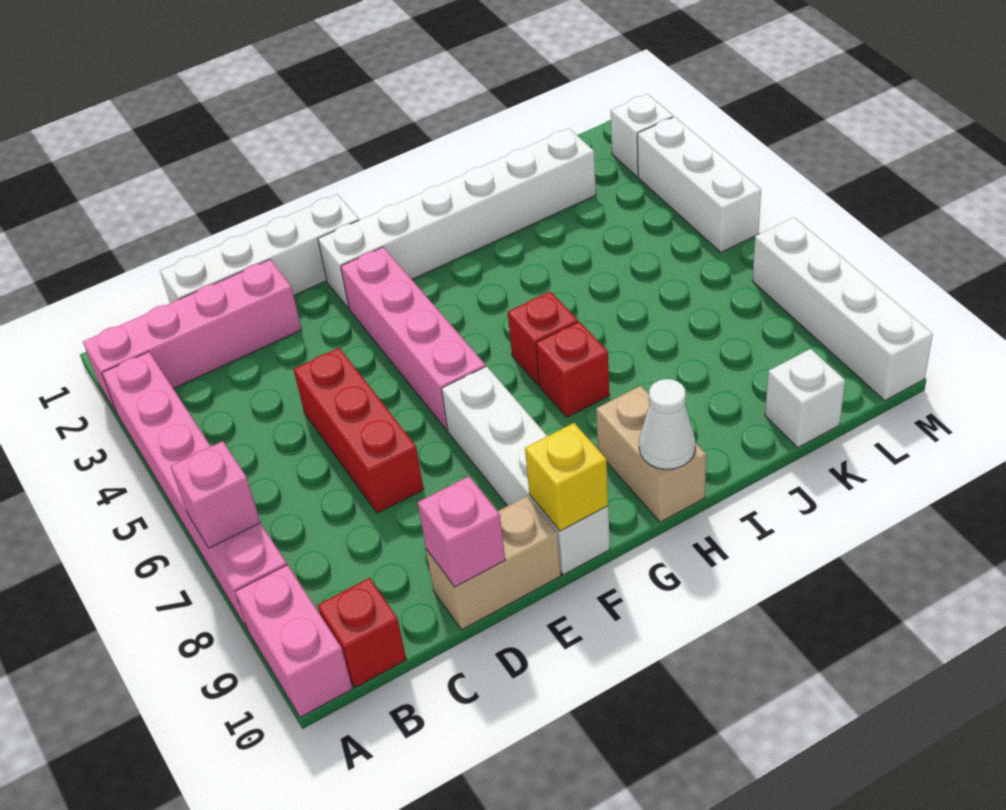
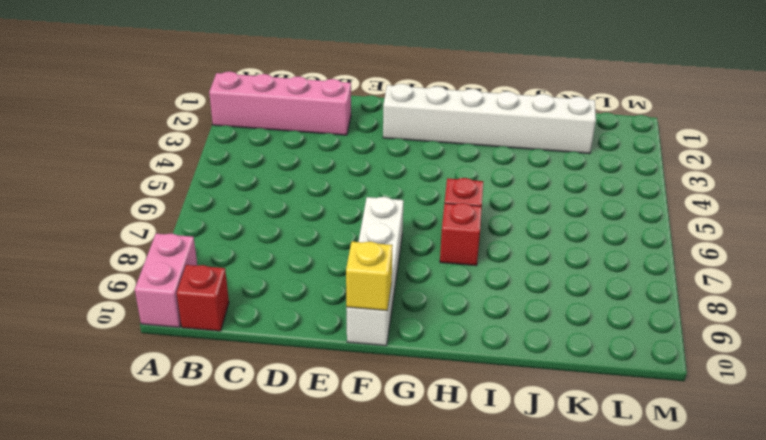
none -> pink 1x6 brick [102,352,287,630]
none -> white 1x4 brick [160,194,359,303]
none -> red 1x3 brick [294,348,424,513]

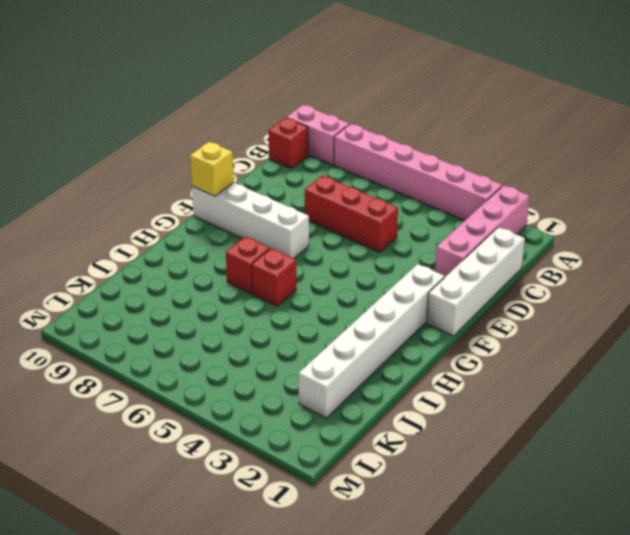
none -> tan 1x2 brick [426,496,561,630]
none -> pink 1x4 brick [341,247,486,430]
none -> tan 1x2 brick [596,386,706,522]

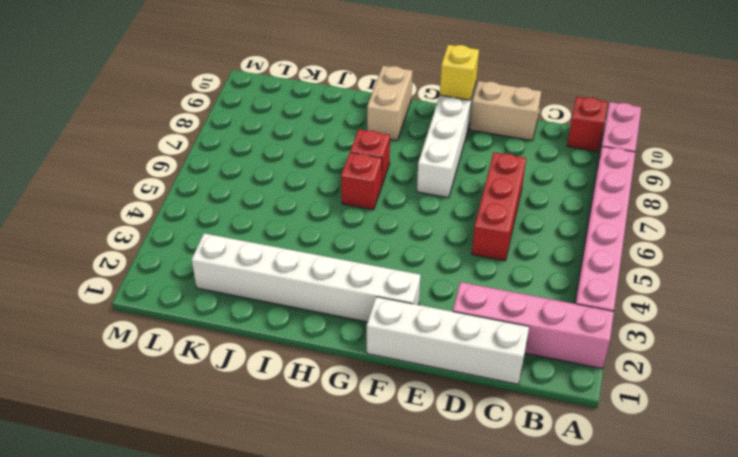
none -> pink 1x4 brick [341,247,486,430]
none -> white 1x1 brick [765,349,845,448]
none -> white 1x1 brick [611,94,673,176]

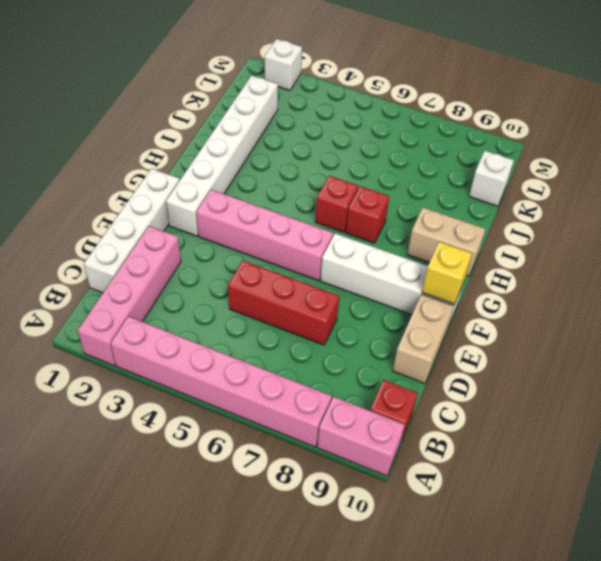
none -> white 1x3 brick [637,117,761,252]
none -> white 1x4 brick [752,217,933,400]
none -> pink 1x1 brick [170,441,260,548]

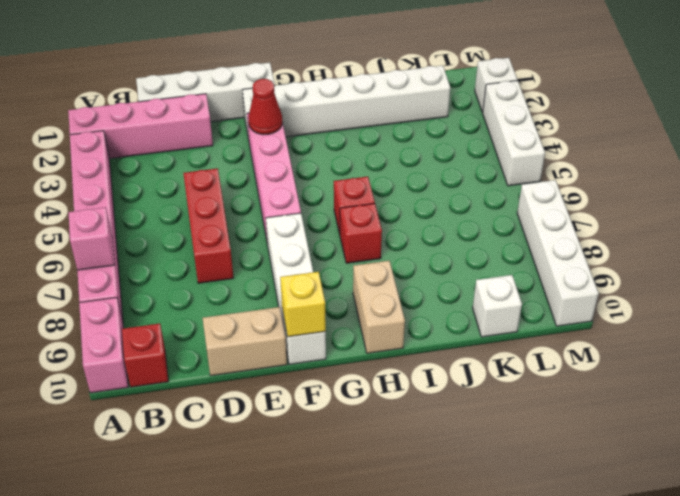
red 1x1 cone [249,79,282,135] -> none
none -> pink 1x1 brick [418,476,505,587]
none -> white 1x1 cone [639,379,695,469]

